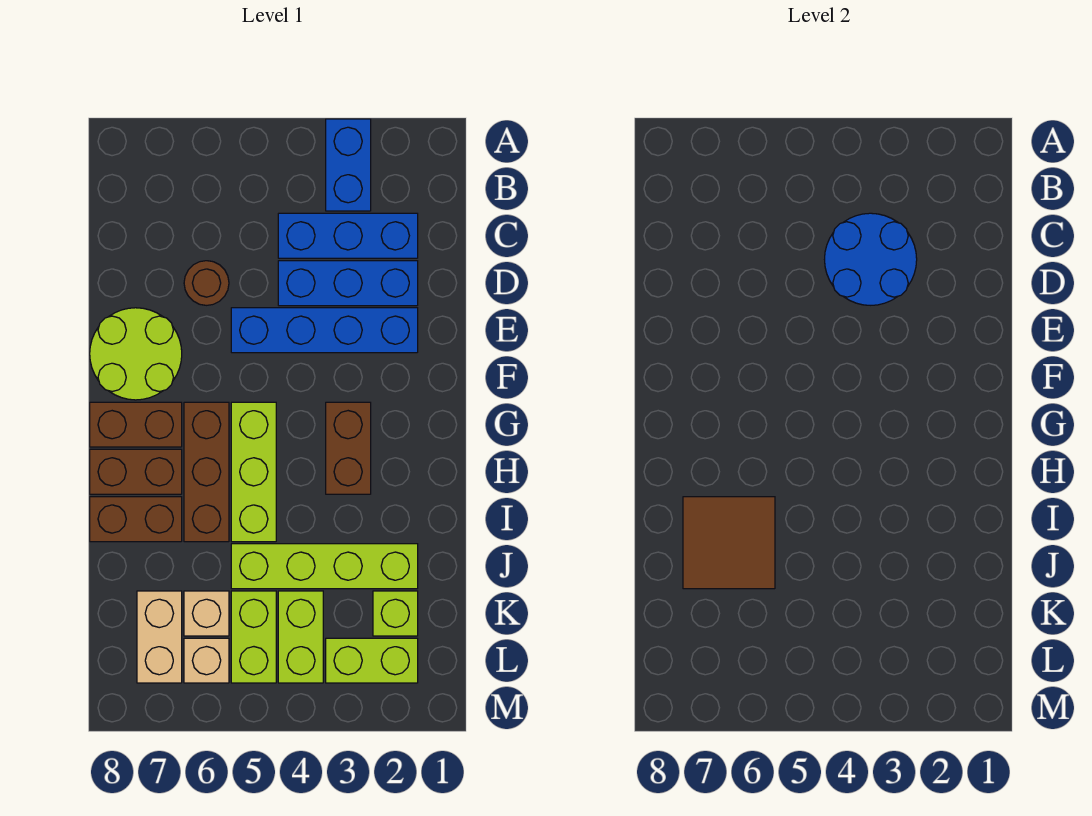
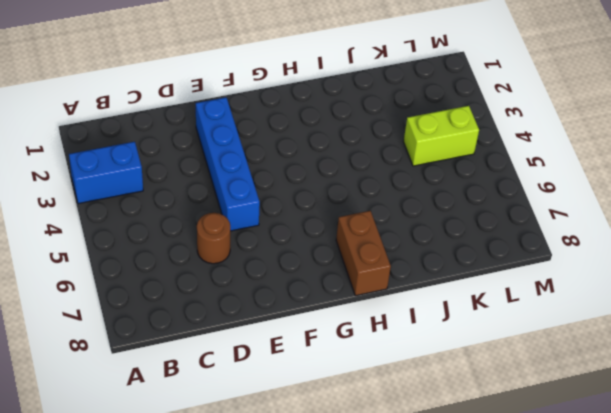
none -> blue 1x3 brick [278,213,418,258]
none -> blue 1x3 brick [278,261,418,306]
none -> lime 2x2 round brick [90,308,182,400]

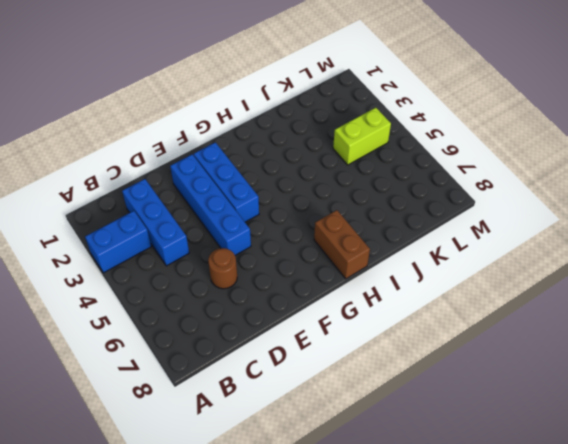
blue 1x3 brick [194,142,259,222] -> blue 1x3 brick moved to [278,261,418,306]
none -> lime 2x2 round brick [90,308,182,400]
none -> brown 1x2 brick [326,402,371,494]
none -> lime 1x3 brick [231,402,276,542]

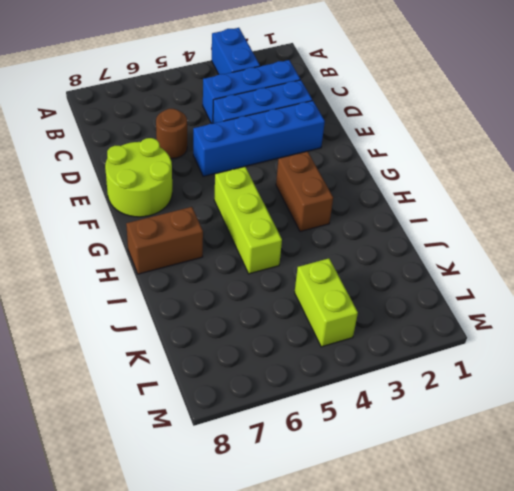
none -> brown 1x3 brick [184,402,229,542]
none -> brown 1x2 brick [90,402,182,447]
none -> brown 1x2 brick [90,497,182,542]

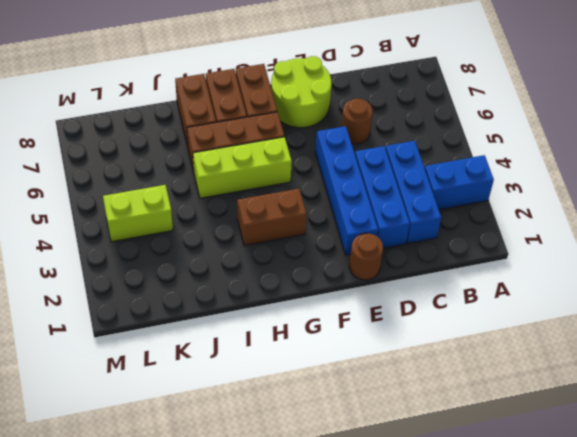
brown 1x1 round brick [349,233,383,280] -> none
none -> lime 1x4 brick [231,544,418,589]
none -> lime 1x1 brick [373,591,418,636]
none -> lime 1x2 brick [231,591,276,683]

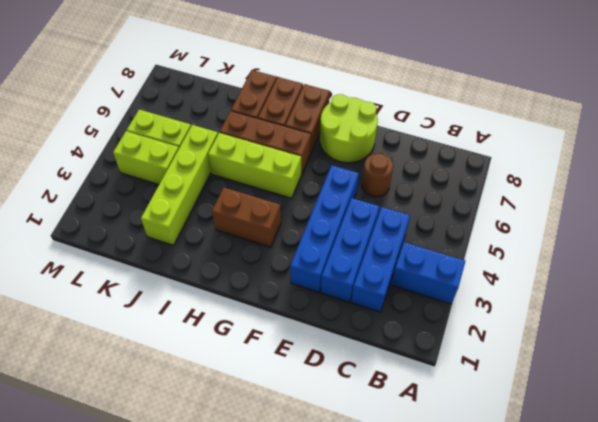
none -> lime 1x1 brick [373,591,418,636]
none -> tan 1x1 brick [184,591,229,636]
none -> tan 1x2 brick [137,591,182,683]

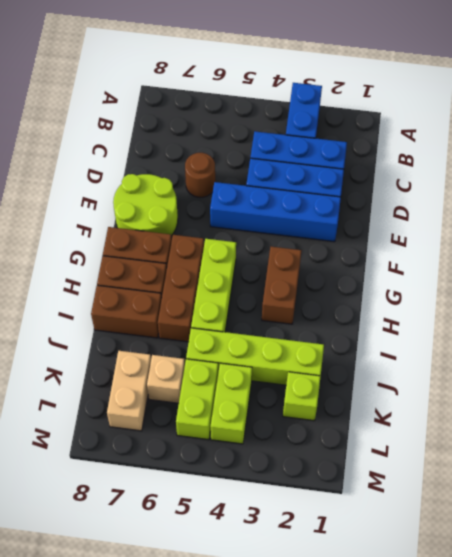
none -> lime 1x2 brick [326,638,418,683]
none -> tan 1x1 brick [184,638,229,683]
none -> blue 2x2 round brick [825,213,917,305]

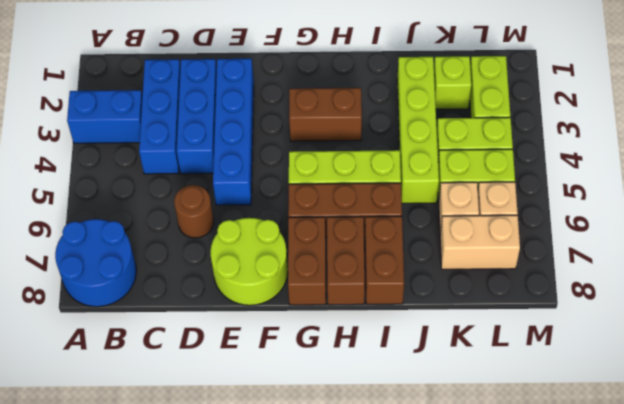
blue 2x2 round brick [55,219,136,307] -> blue 2x2 round brick moved to [825,213,917,305]
none -> brown 2x2 tile [683,497,775,589]

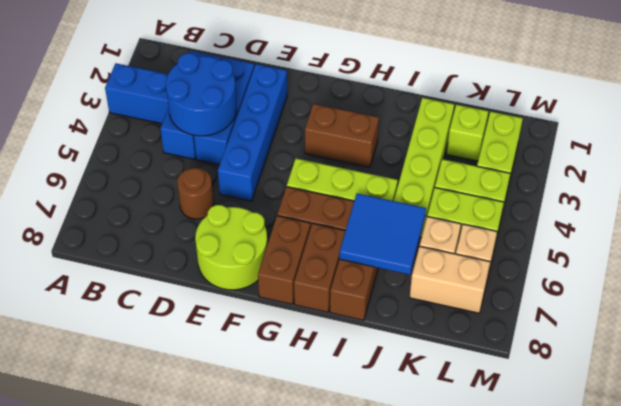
blue 2x2 tile [339,193,426,275] -> brown 2x2 tile [683,497,775,589]

